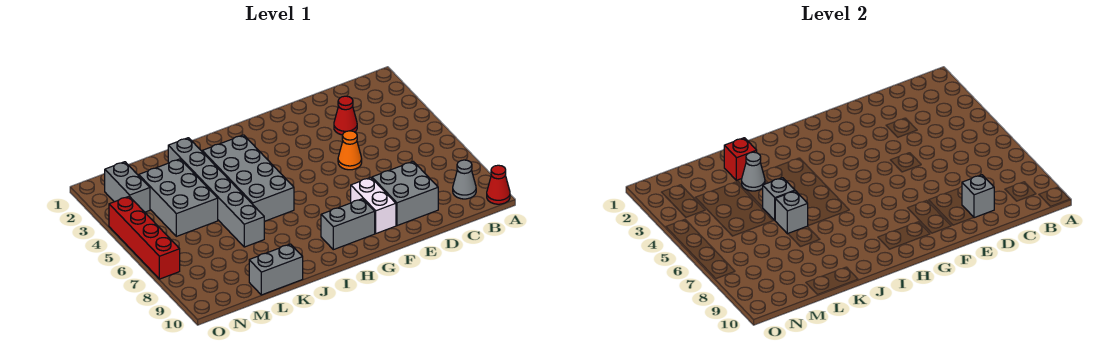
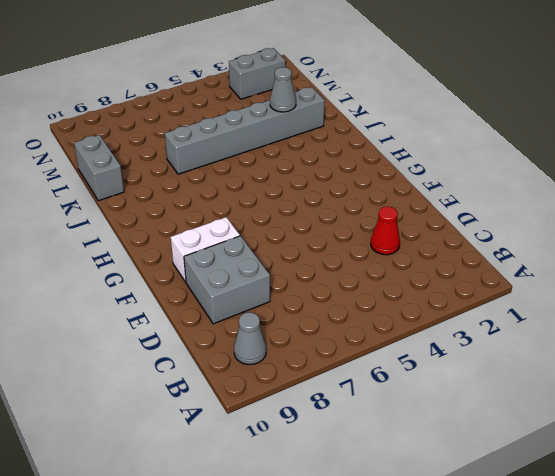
none -> red 1x1 cone [487,165,510,204]
none -> orange 1x1 cone [338,131,362,170]
none -> grey 1x2 brick [321,199,375,250]

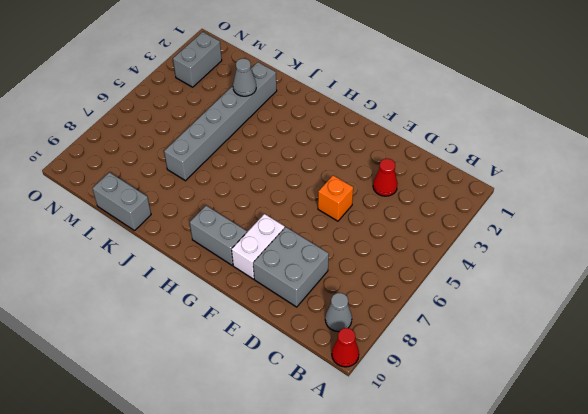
orange 1x1 brick [318,175,353,221] -> orange 1x1 cone [338,131,362,170]
none -> grey 2x4 brick [202,135,294,221]
none -> grey 2x3 brick [139,159,218,236]
none -> red 1x4 brick [109,196,180,279]

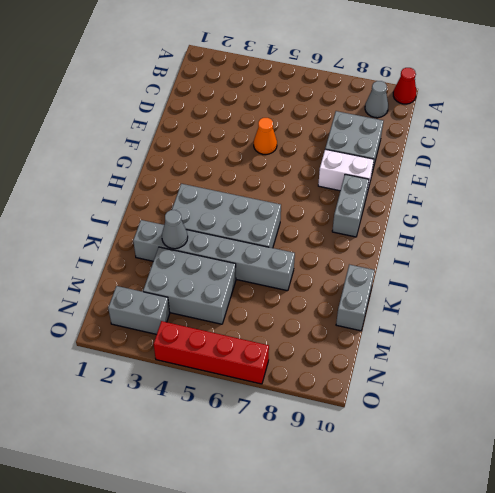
none -> red 1x1 cone [334,96,357,135]
none -> grey 1x1 brick [962,175,994,218]
none -> red 1x1 brick [724,138,757,180]

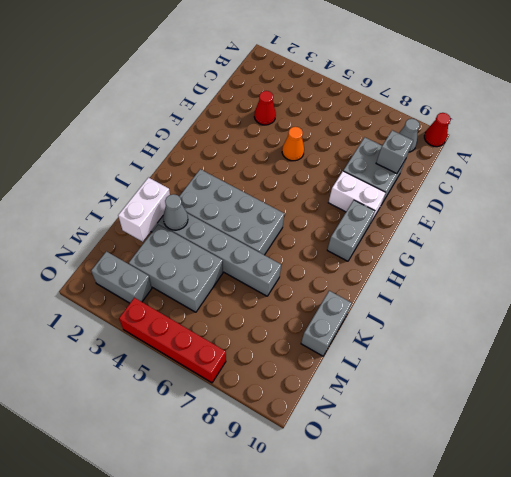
white 1x2 brick [118,178,170,242] -> red 1x1 brick [724,138,757,180]
none -> grey 1x1 brick [763,178,795,220]
none -> grey 1x1 brick [775,191,808,234]

